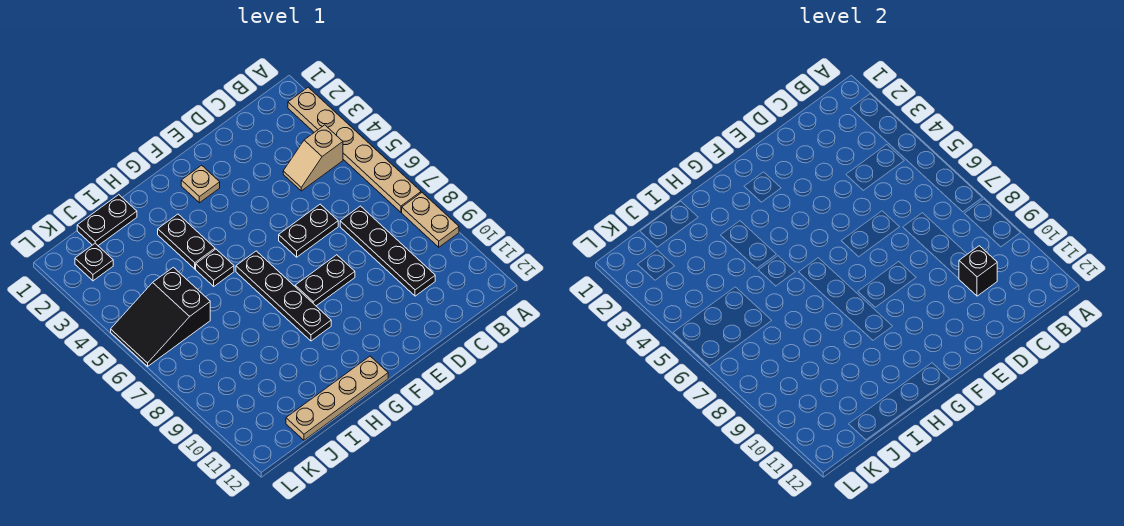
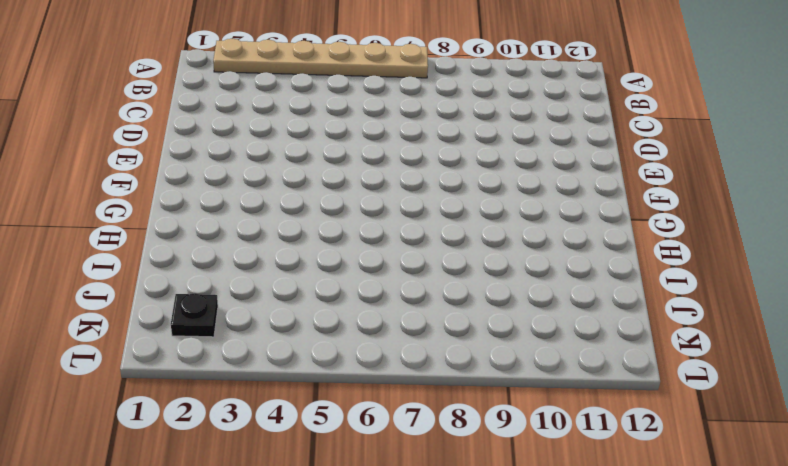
none -> tan 1x2 plate [402,193,459,247]
none -> tan 1x2 slope [283,125,343,191]
none -> black 1x4 plate [340,206,435,296]

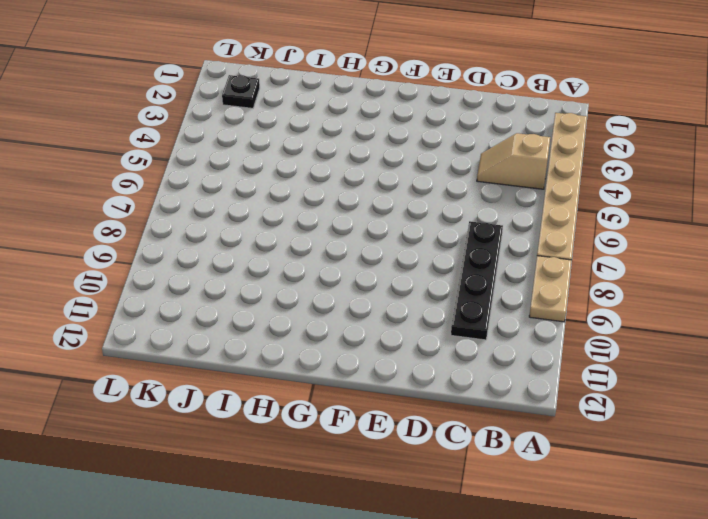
none -> black 1x2 plate [279,204,338,257]
none -> black 1x2 plate [295,255,355,306]
none -> tan 1x1 plate [181,165,220,203]

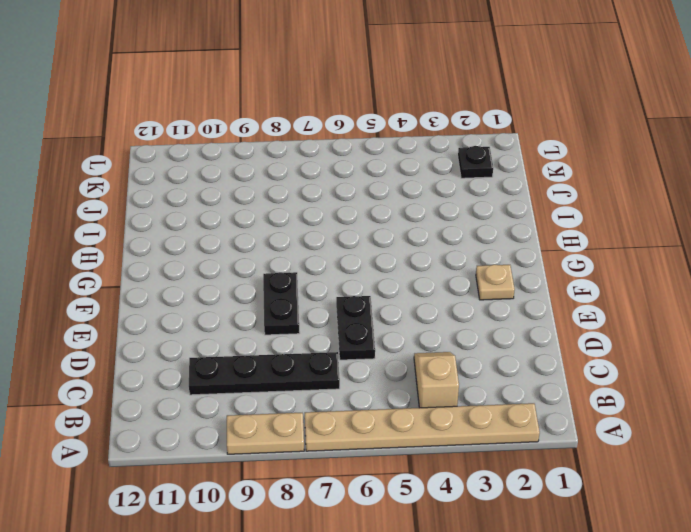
none -> black 1x4 plate [236,251,331,341]
none -> tan 1x4 plate [286,356,388,440]
none -> black 1x2 plate [158,214,215,269]

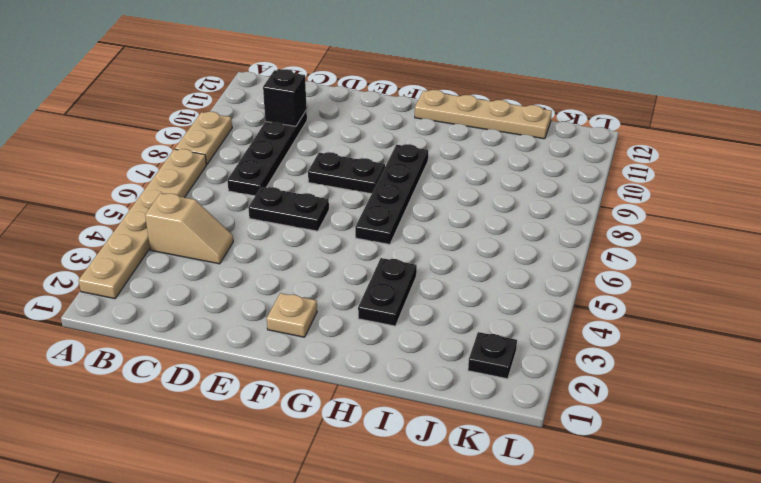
none -> black 1x1 plate [196,249,234,286]
none -> black 1x2 plate [77,195,137,246]
none -> black 2x3 slope [111,267,210,366]

